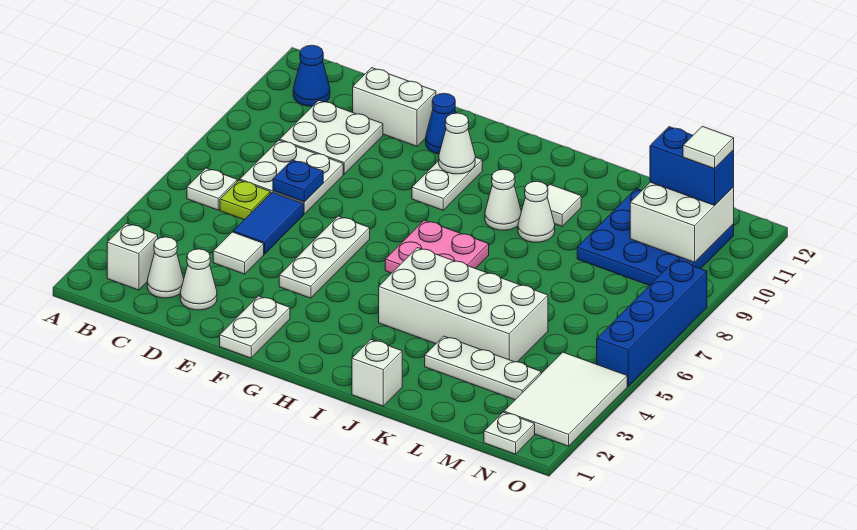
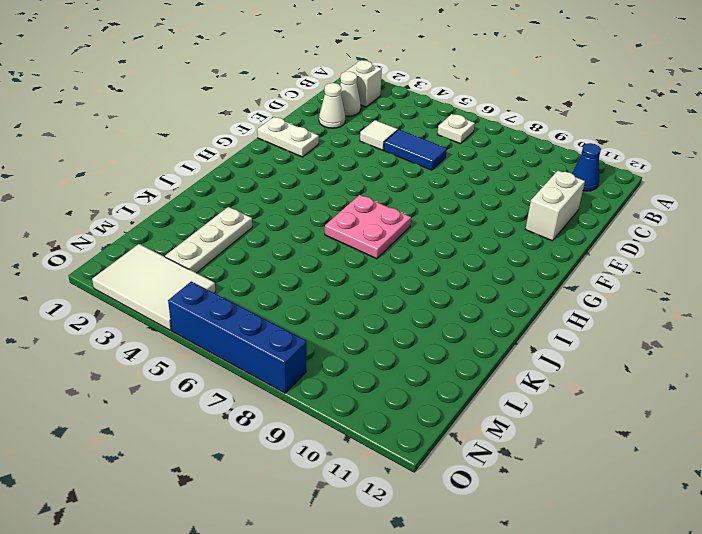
none -> lime 1x1 plate [220,180,270,220]
none -> white 2x2 plate [240,140,343,214]
none -> white 2x2 plate [280,100,383,174]
none -> white 1x3 plate [279,216,370,298]

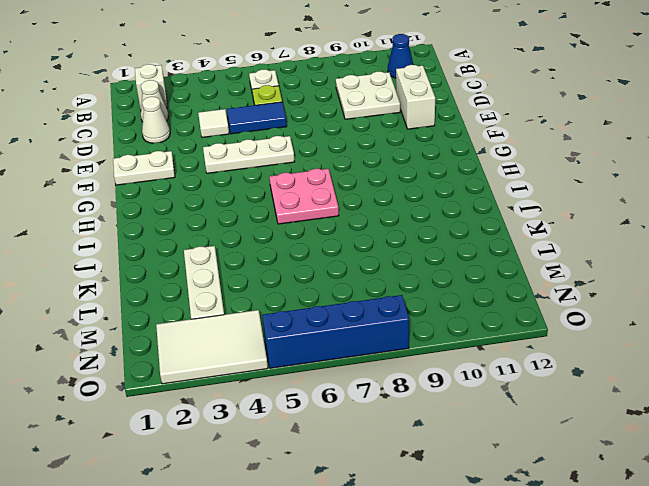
none -> white 2x2 plate [240,140,343,214]
none -> blue 1x1 cone [426,93,456,154]
none -> white 1x2 plate [412,157,482,210]
none -> white 2x4 brick [379,248,548,362]

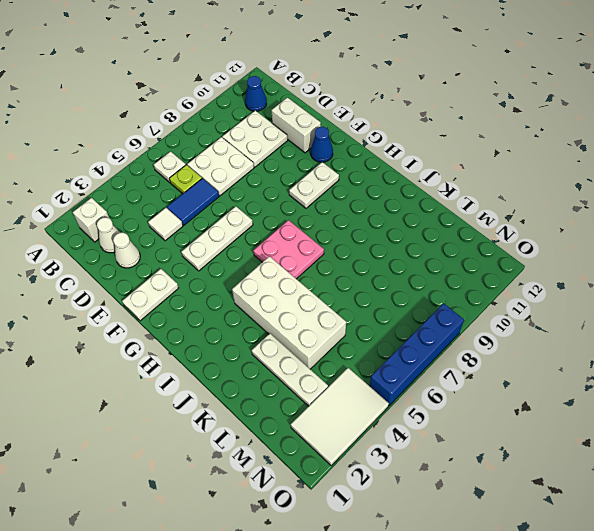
none -> white 1x1 cone [485,169,521,230]
none -> white 1x1 brick [352,340,402,406]
none -> white 1x1 cone [518,181,555,242]
none -> white 1x1 tile [547,184,581,226]

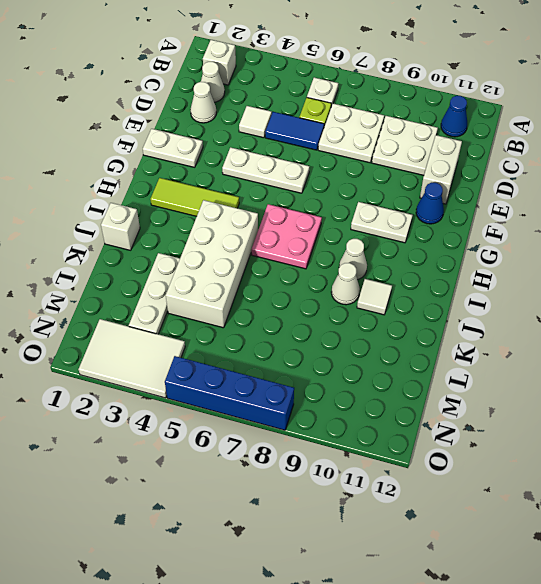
lime 1x3 tile [150,178,239,216] -> none
none -> blue 3x3 plate [577,189,734,285]
none -> white 1x1 plate [484,412,535,454]
none -> blue 1x1 plate [273,160,323,202]
none -> white 1x1 cone [439,113,475,174]

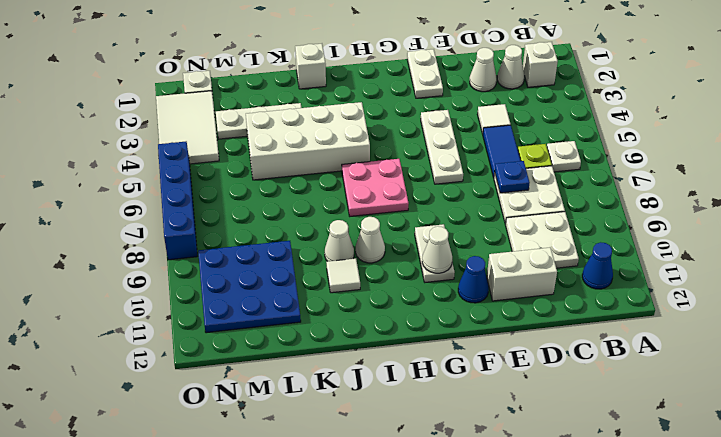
none -> white 2x2 brick [630,182,734,262]
none -> blue 1x2 brick [650,127,734,205]
none -> white 1x1 tile [683,126,734,169]

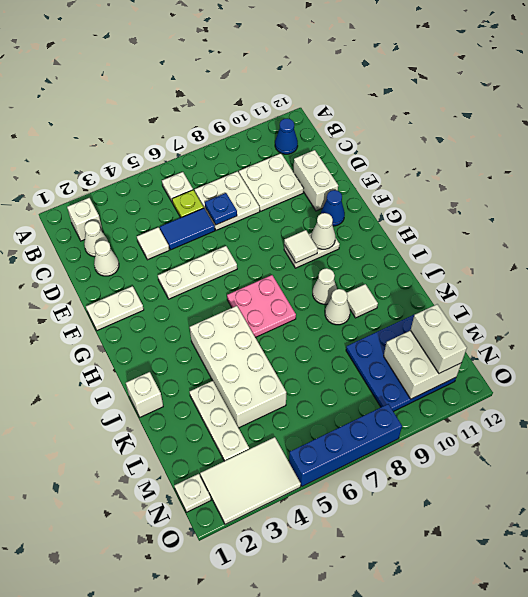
white 1x1 tile [284,230,318,263] -> white 1x1 tile moved to [683,126,734,169]
white 1x2 brick [411,304,467,373] -> blue 1x2 brick [650,127,734,205]

